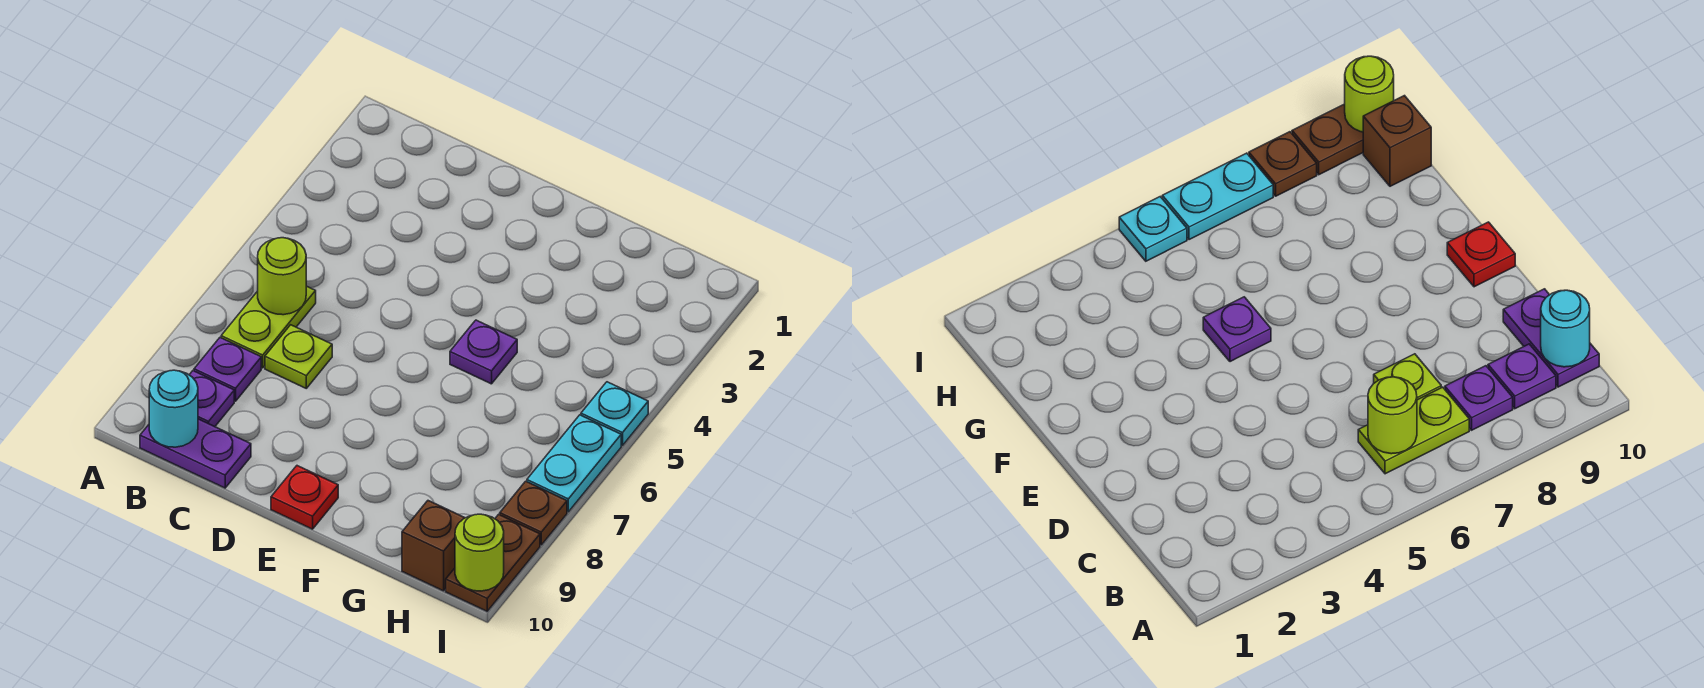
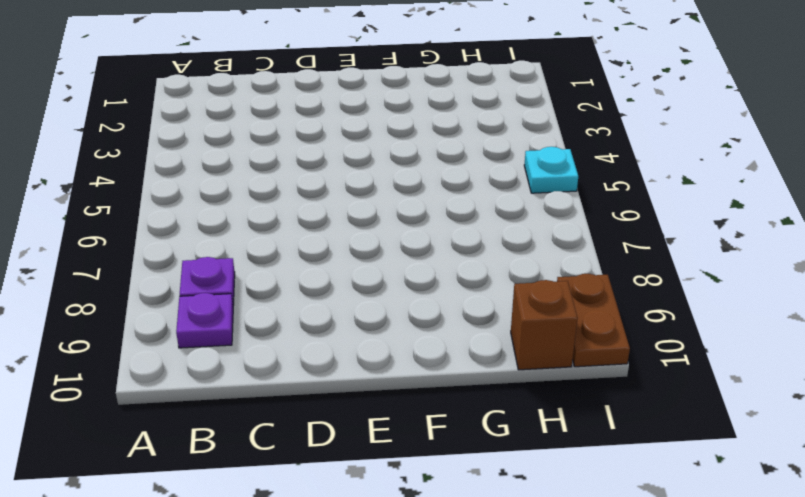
none -> lime 1x2 plate [221,286,316,368]
none -> purple 1x2 plate [140,419,251,488]
none -> lime 1x1 plate [265,325,332,388]

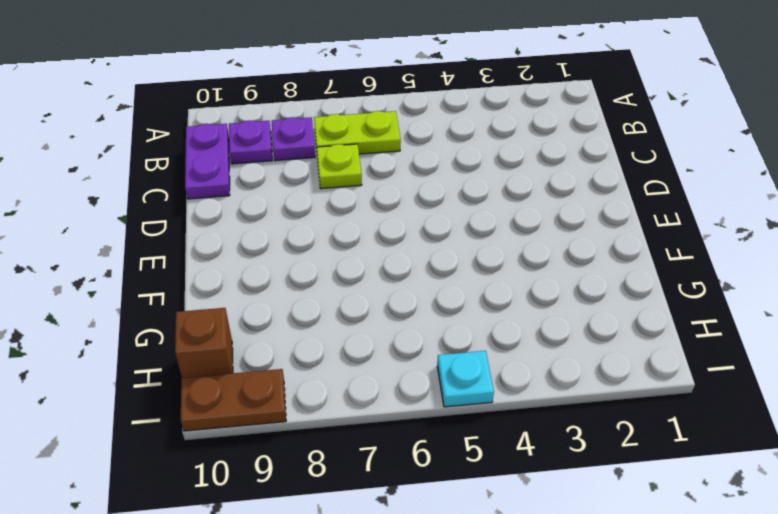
none -> red 1x1 plate [271,466,338,529]
none -> purple 1x1 plate [450,320,517,384]
none -> cyan 1x2 plate [527,415,621,512]

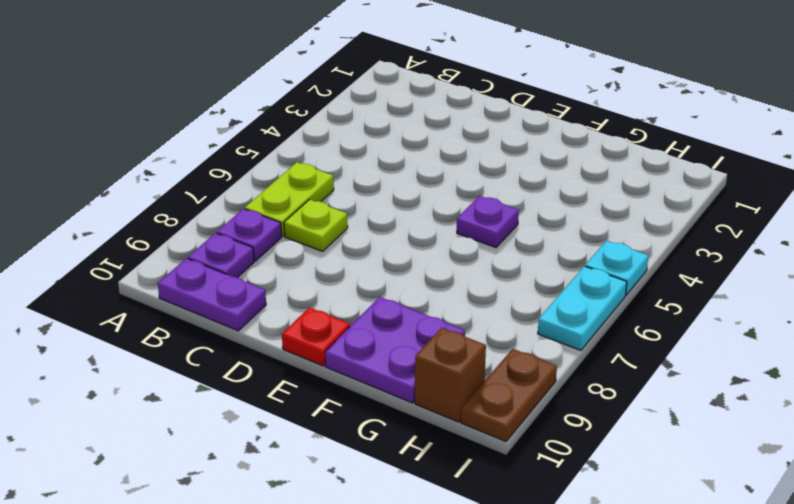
purple 2x2 plate [325,297,465,403] -> none
none -> brown 1x1 plate [500,481,567,545]
none -> lime 1x1 round brick [258,238,306,315]
none -> cyan 1x1 round brick [149,370,198,447]

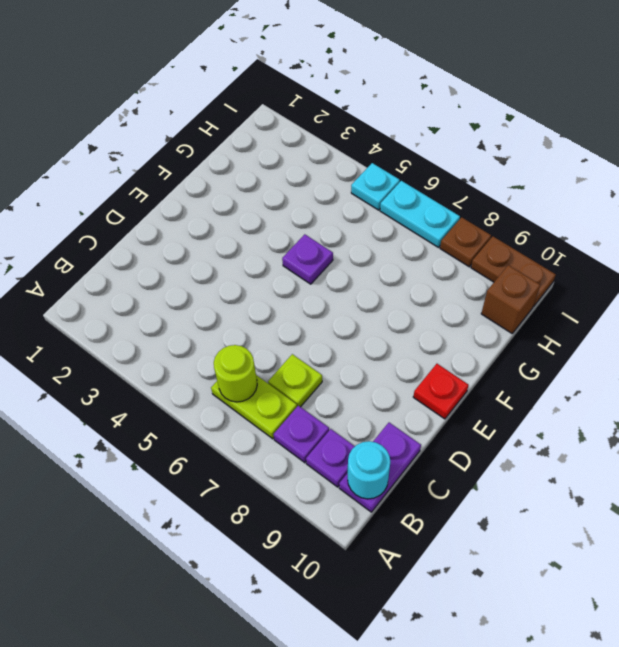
none -> lime 1x1 round brick [455,514,504,591]

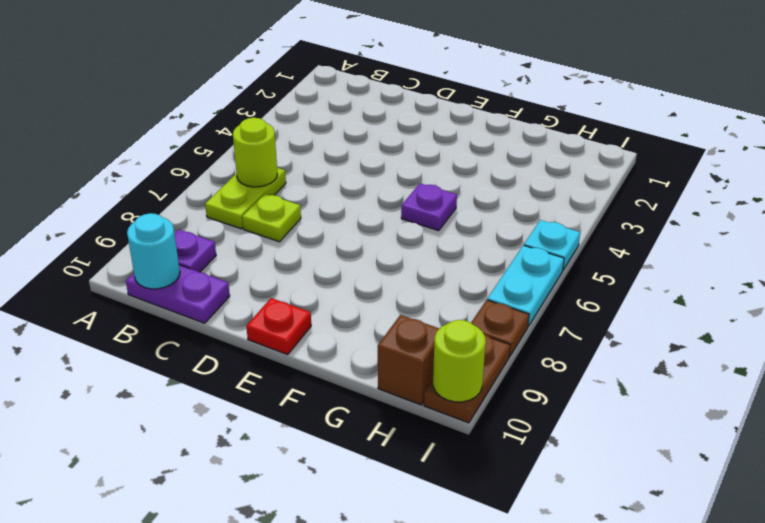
none -> purple 1x1 plate [194,338,261,401]

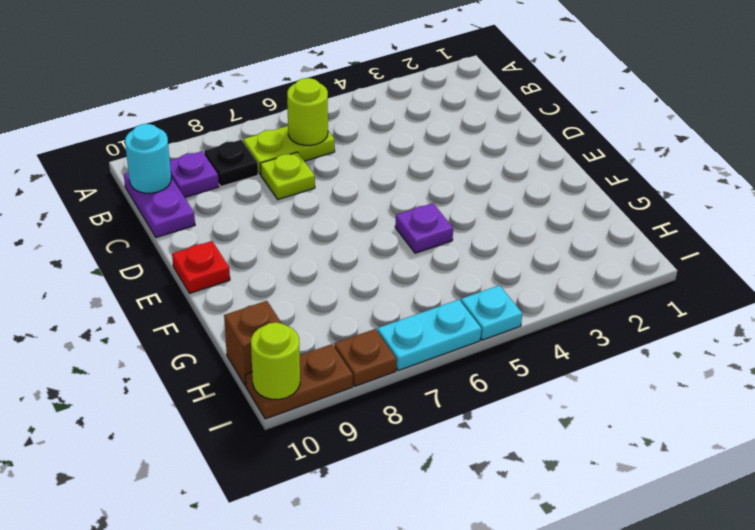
black 1x1 plate [204,140,258,186] -> purple 1x1 plate [194,338,261,401]

